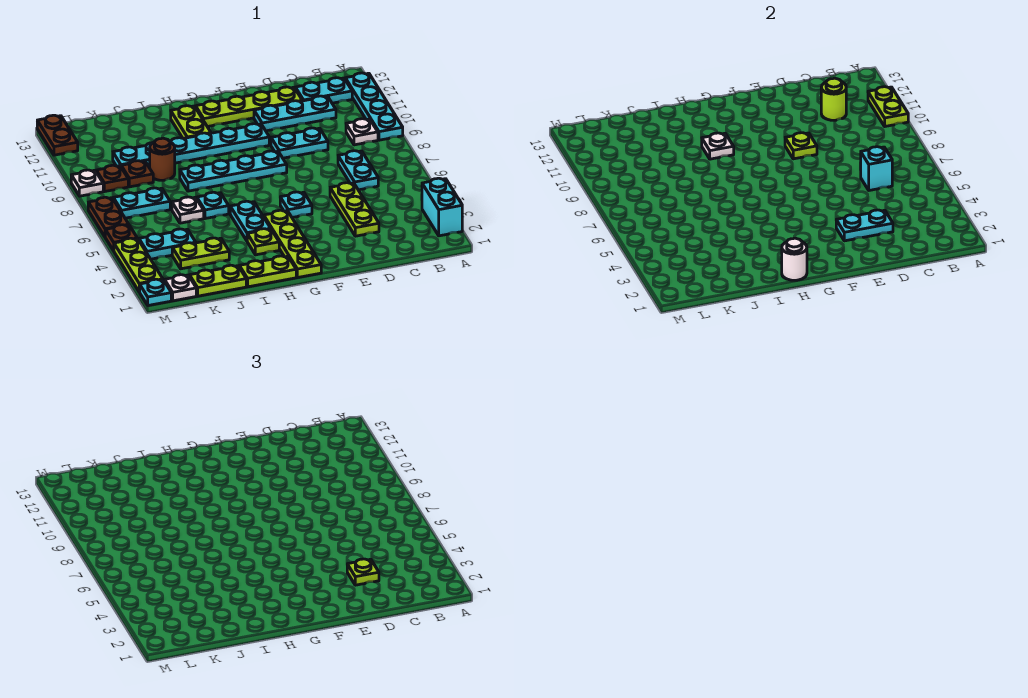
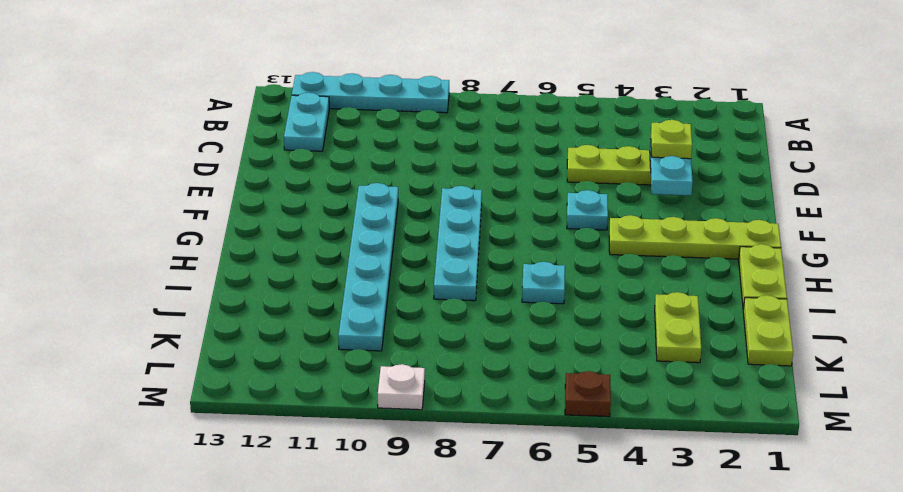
none -> cyan 1x2 brick [422,178,462,236]
none -> white 1x1 plate [346,119,378,145]
none -> cyan 1x2 plate [338,151,378,190]
none -> cyan 1x3 plate [254,96,336,131]

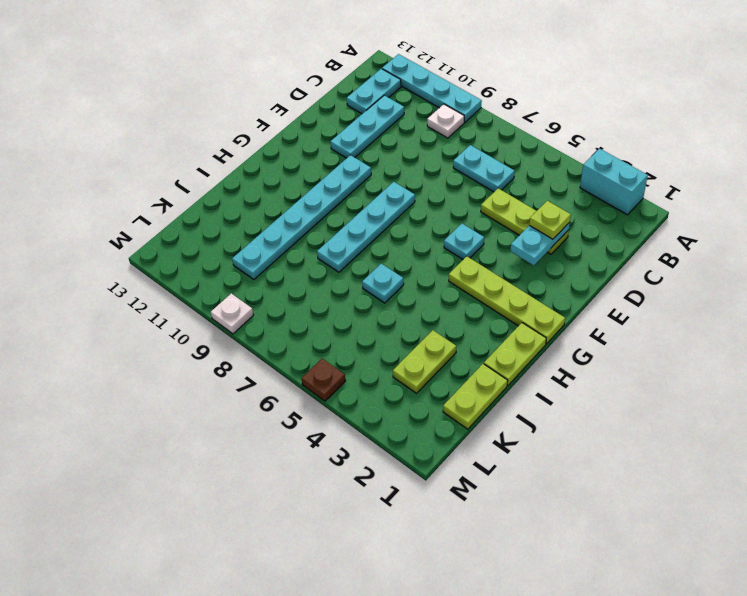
none -> cyan 1x2 plate [271,128,328,158]
none -> lime 1x4 plate [196,87,302,127]
none -> lime 1x1 plate [247,229,279,255]
none -> cyan 1x2 plate [230,201,271,241]

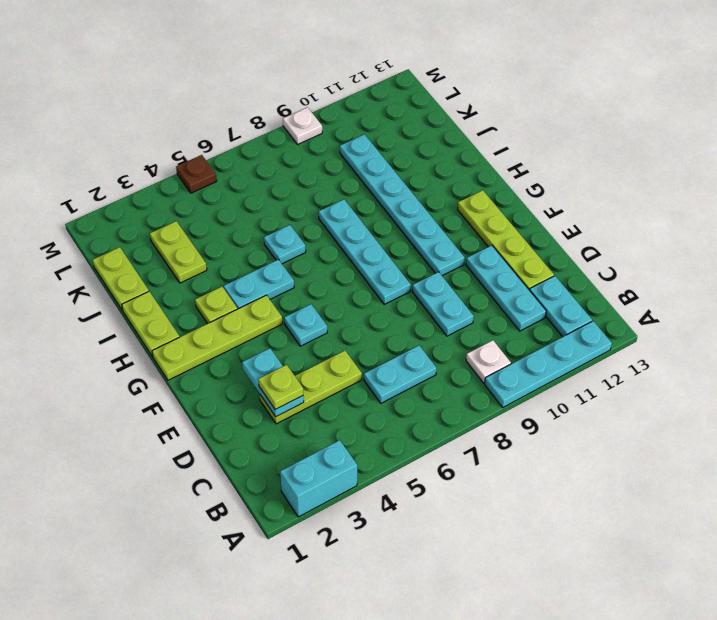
none -> lime 1x2 plate [171,106,211,139]
none -> white 1x1 plate [172,197,204,223]
none -> brown 1x1 round brick [150,138,175,180]
none -> cyan 1x2 plate [139,229,196,259]

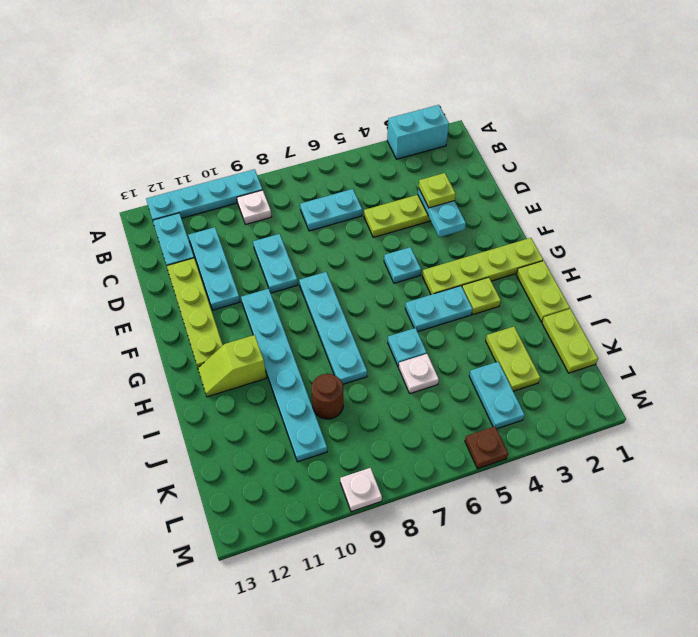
lime 1x2 slope [198,335,267,397] -> lime 1x2 plate [171,106,211,139]
none -> cyan 1x2 plate [113,188,170,218]
none -> brown 1x1 plate [121,161,153,187]
none -> white 1x1 plate [165,275,196,301]
none -> brown 1x1 plate [96,165,128,192]

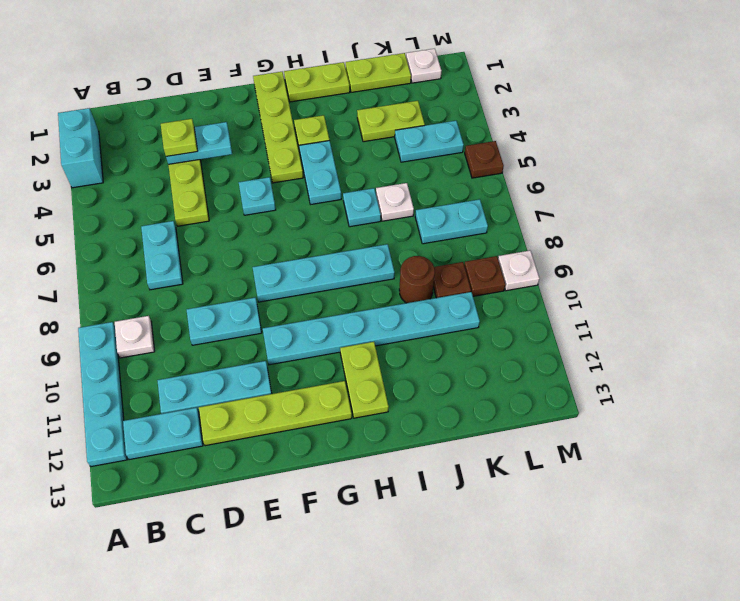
none -> cyan 1x1 plate [140,279,171,305]
none -> lime 1x3 plate [114,238,163,292]
none -> brown 1x2 plate [88,197,129,236]
none -> brown 1x2 plate [37,115,78,155]

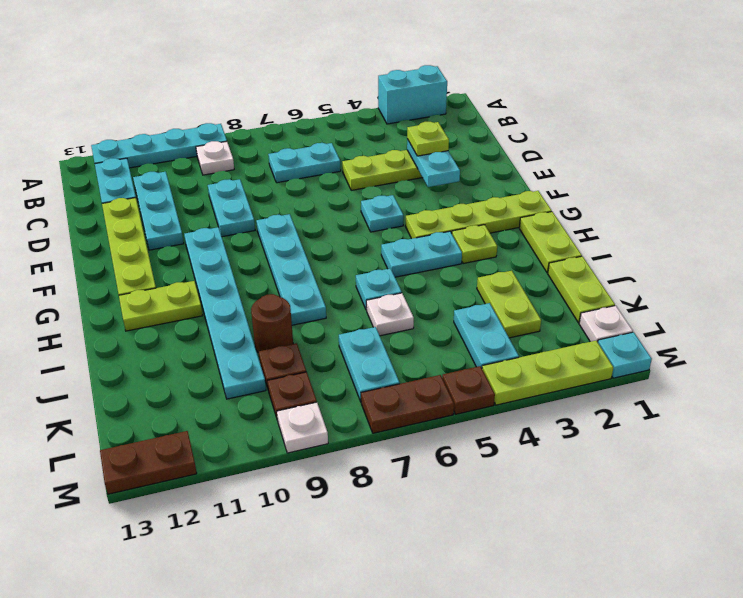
none -> lime 1x2 plate [868,87,908,126]
none -> cyan 1x1 brick [861,147,892,190]
none -> lime 1x1 round brick [821,78,846,120]
none -> lime 1x1 plate [785,133,817,159]

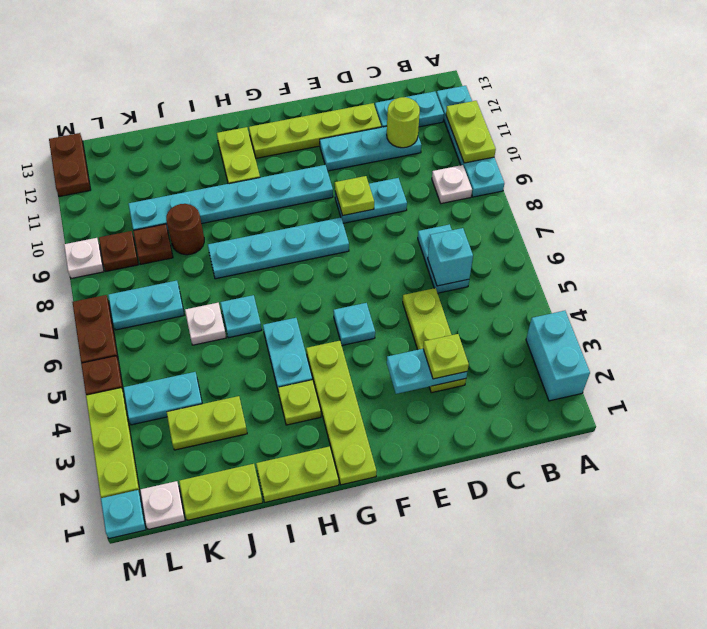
none -> white 1x1 round brick [782,238,807,280]
none -> white 1x1 plate [702,133,734,159]

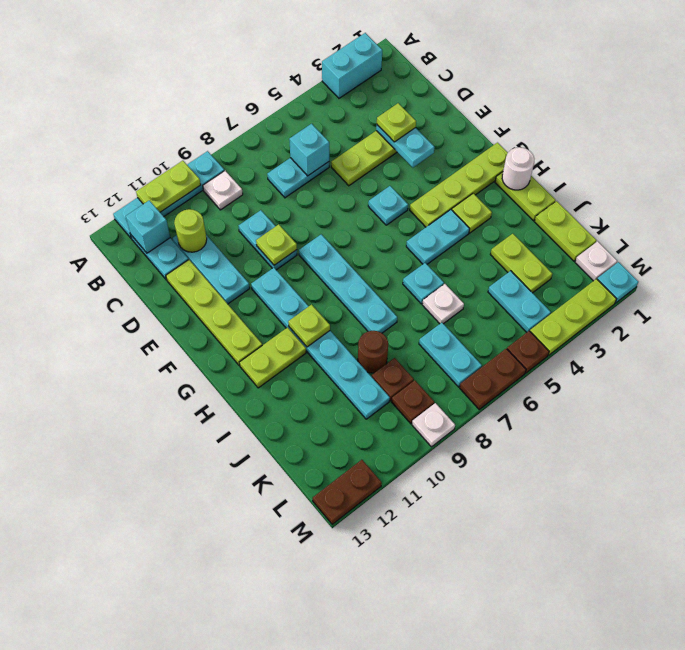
cyan 1x1 brick [126,200,170,253] -> none
lime 1x1 plate [288,305,330,347] -> white 1x1 plate [702,133,734,159]

